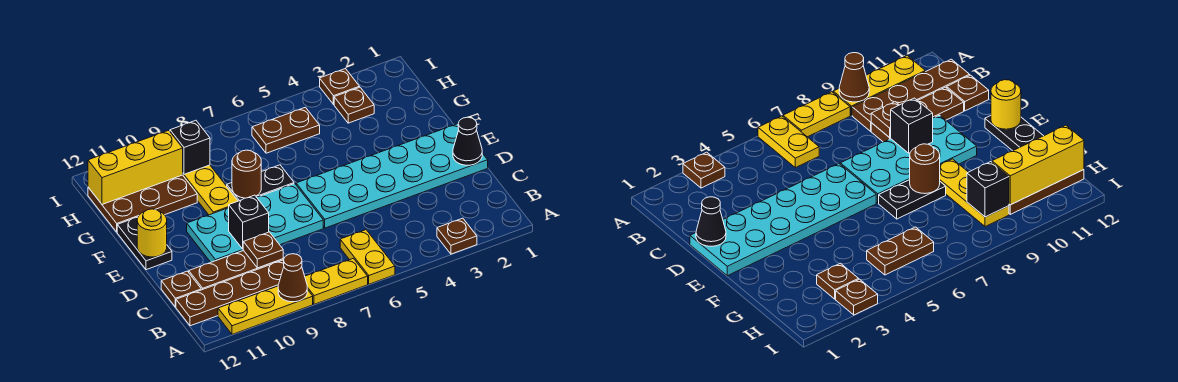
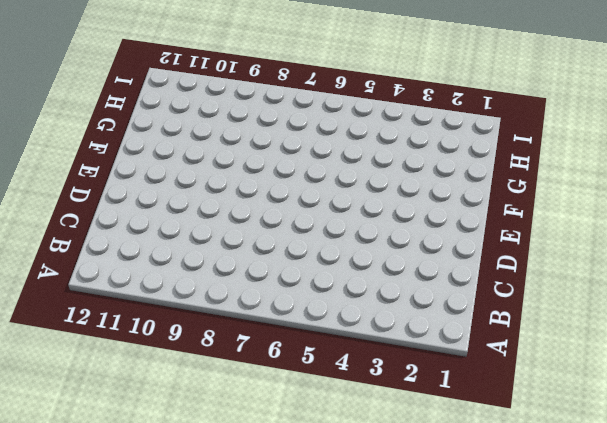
none -> brown 1x1 plate [437,218,477,254]
none -> yellow 1x2 plate [340,230,395,284]
none -> yellow 1x2 plate [305,258,368,304]

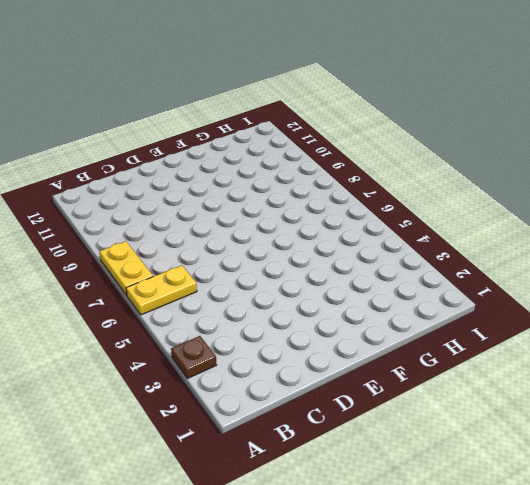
none -> yellow 1x3 plate [218,286,313,334]
none -> brown 1x4 plate [176,260,284,326]
none -> brown 1x3 plate [189,251,283,290]

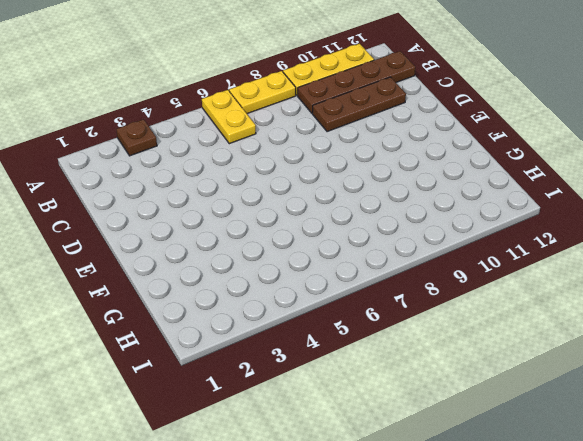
none -> brown 1x1 plate [161,271,201,307]
none -> cyan 2x6 plate [296,124,488,228]
none -> cyan 2x4 plate [187,184,323,262]

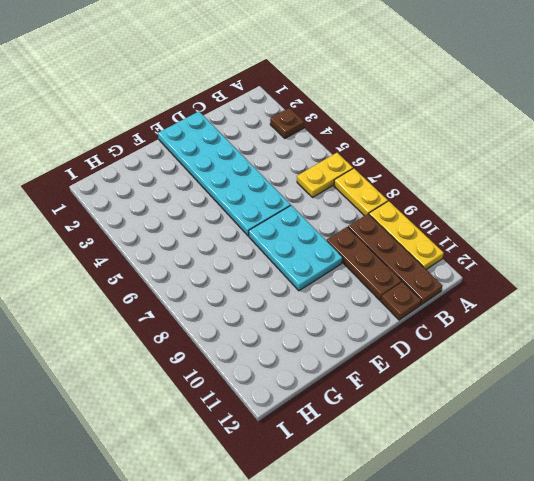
cyan 2x3 plate [249,205,343,291] -> cyan 2x4 plate [187,184,323,262]
none -> black 1x2 plate [117,217,172,270]
none -> black 1x2 plate [227,165,294,201]
none -> yellow 1x3 plate [183,165,238,215]

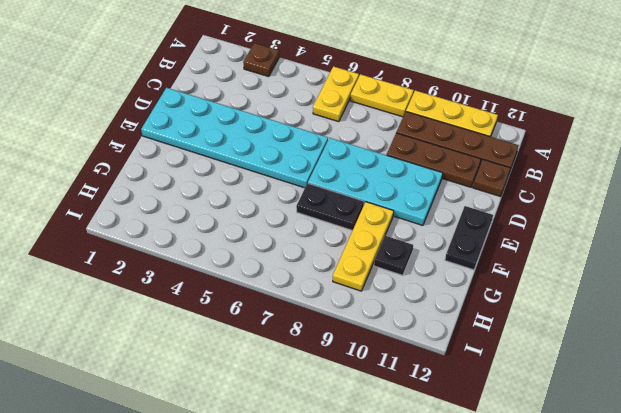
black 1x1 plate [374,236,413,275] -> brown 2x3 plate [88,175,197,232]
none -> brown 1x1 plate [334,87,374,123]
none -> brown 1x2 plate [252,107,320,153]
none -> brown 1x1 plate [320,69,360,104]

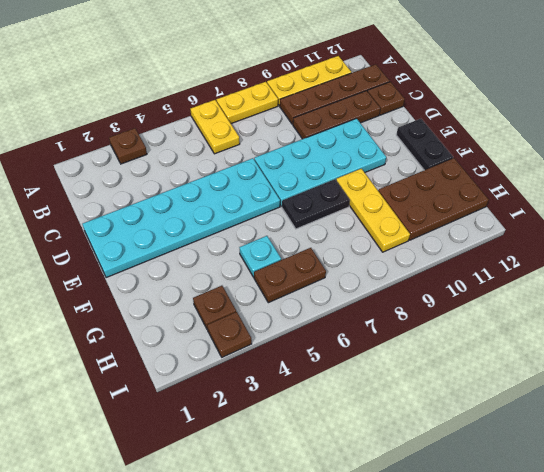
cyan 1x1 plate [239,236,281,277] -> none
none -> brown 1x1 cone [278,254,307,302]
none -> brown 1x1 plate [243,232,283,268]
none -> black 1x1 cone [453,117,482,165]

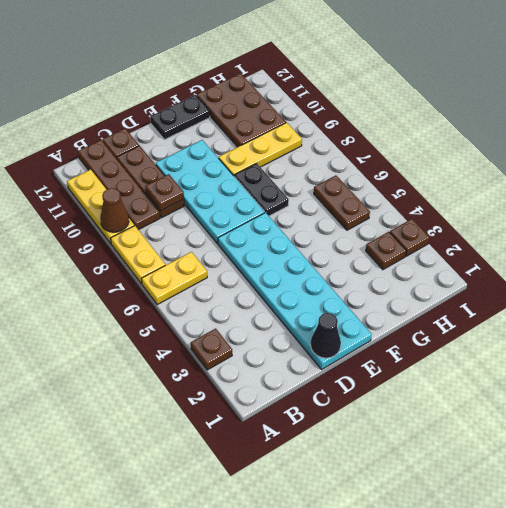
none -> black 1x1 brick [229,195,269,249]
none -> yellow 1x1 round brick [137,209,167,257]
none -> brown 1x1 round brick [232,150,261,198]

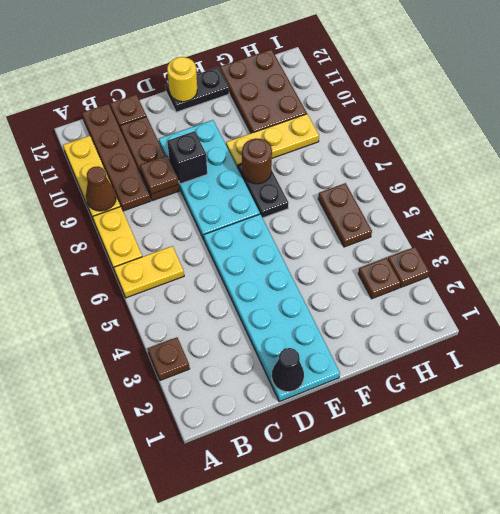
none -> black 1x1 brick [170,120,210,174]
none -> yellow 1x3 brick [88,130,183,204]

